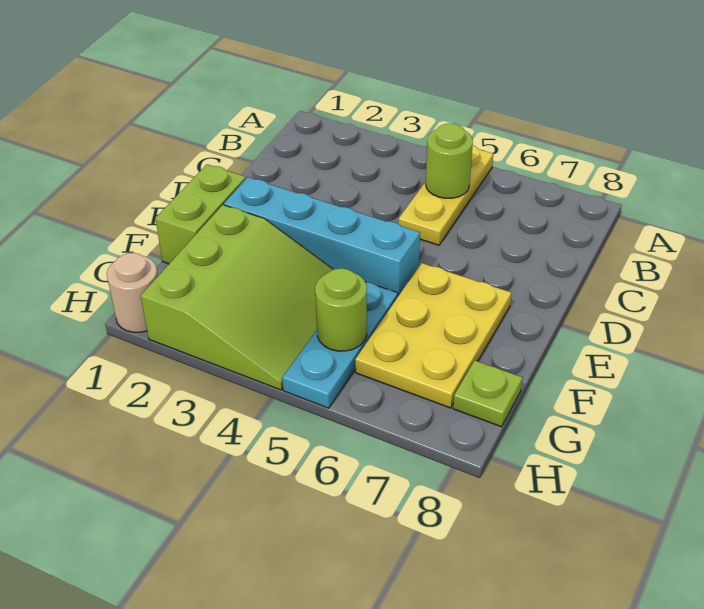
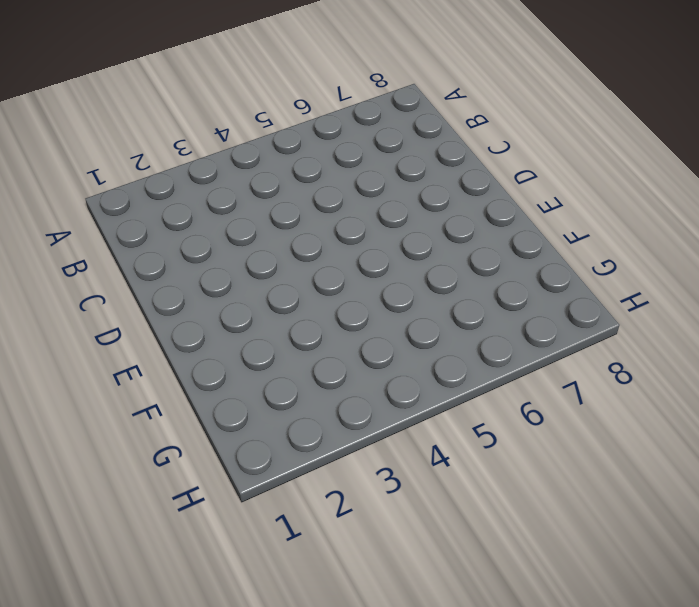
none -> yellow 1x3 plate [398,145,493,245]
none -> lime 1x2 brick [155,164,246,264]

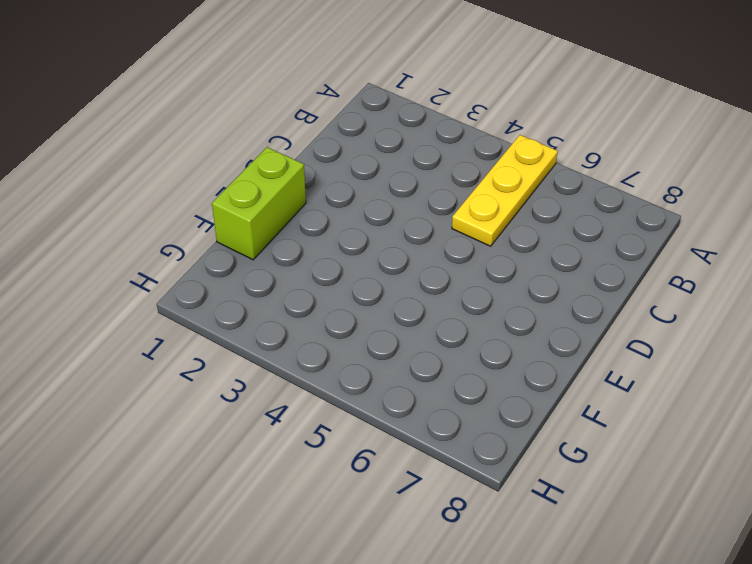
none -> cyan 1x4 brick [224,177,420,296]
none -> yellow 2x3 plate [355,263,511,408]

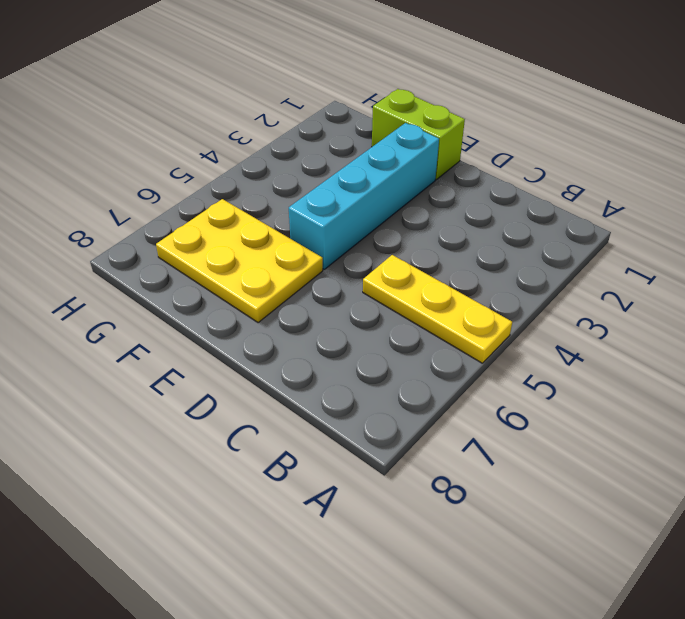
none -> lime 3x3 slope [141,205,333,390]
none -> cyan 1x3 plate [282,282,398,408]

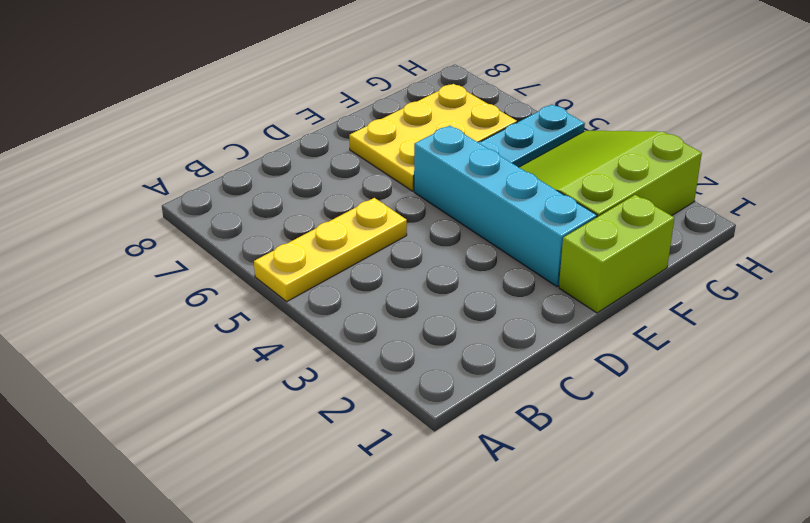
none -> lime 1x1 plate [453,361,522,427]
none -> tan 1x1 round brick [107,253,158,332]

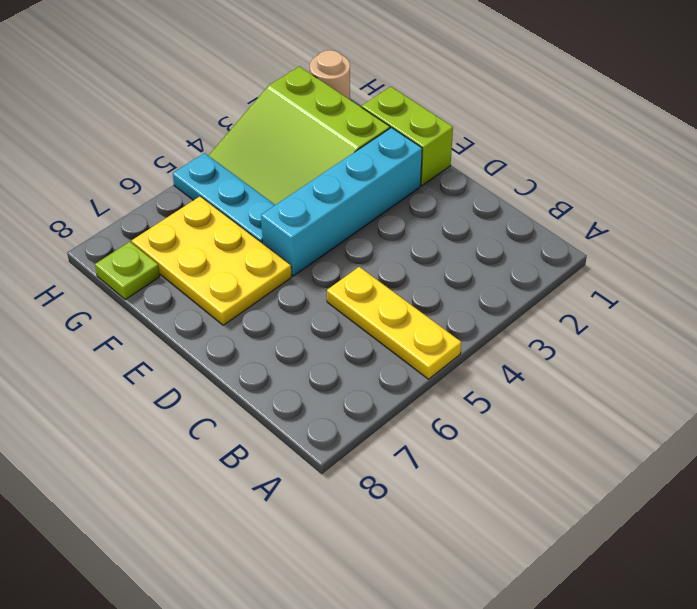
none -> lime 1x1 round brick [426,124,473,198]
none -> lime 1x1 round brick [315,269,367,351]

